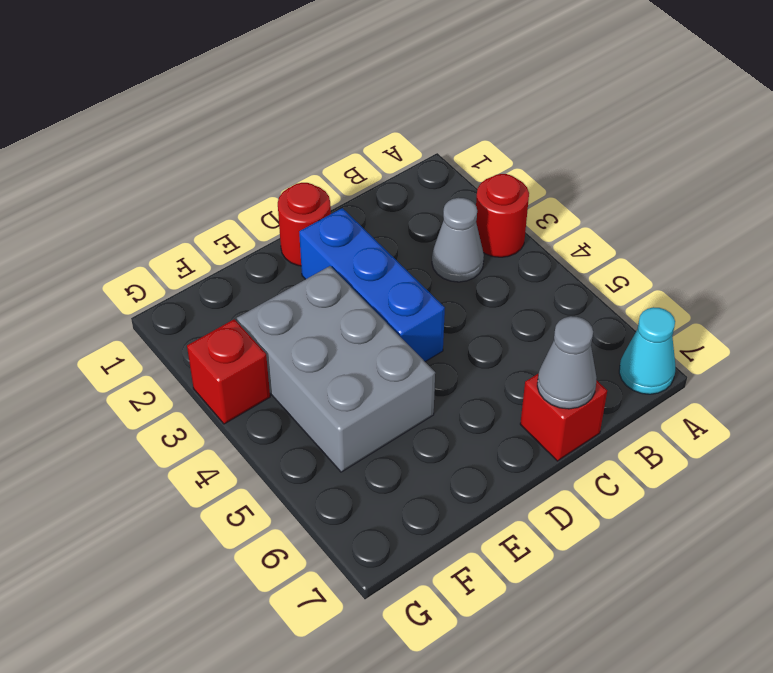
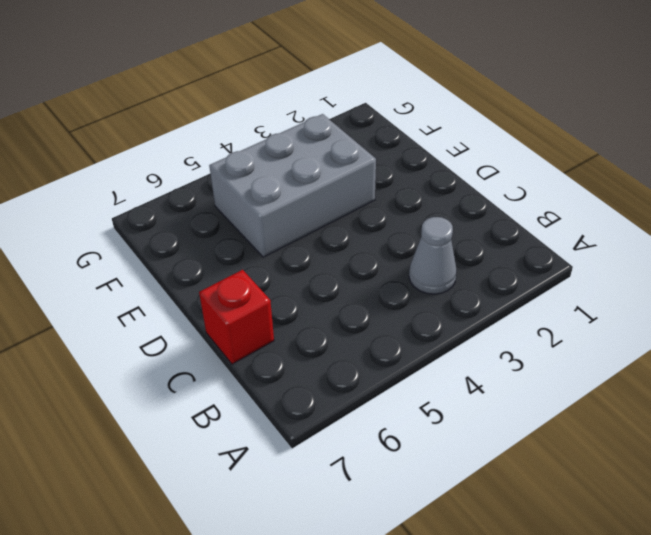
none -> red 1x1 round brick [476,174,529,257]
none -> cyan 1x1 cone [619,307,675,394]

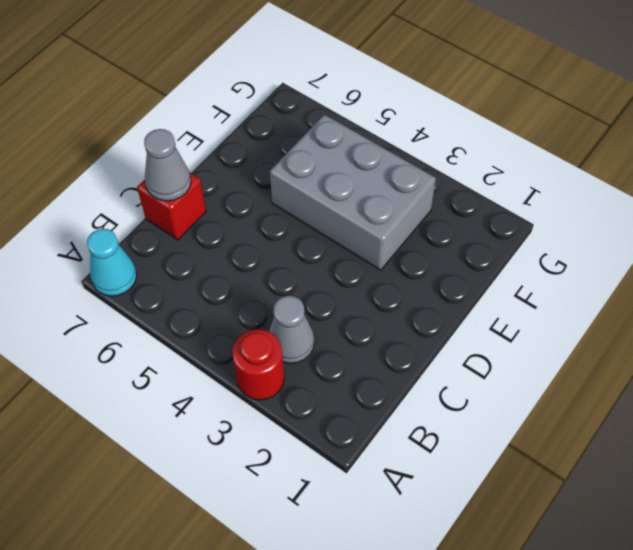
none -> red 1x1 round brick [278,183,331,266]
none -> blue 1x3 brick [299,208,445,362]

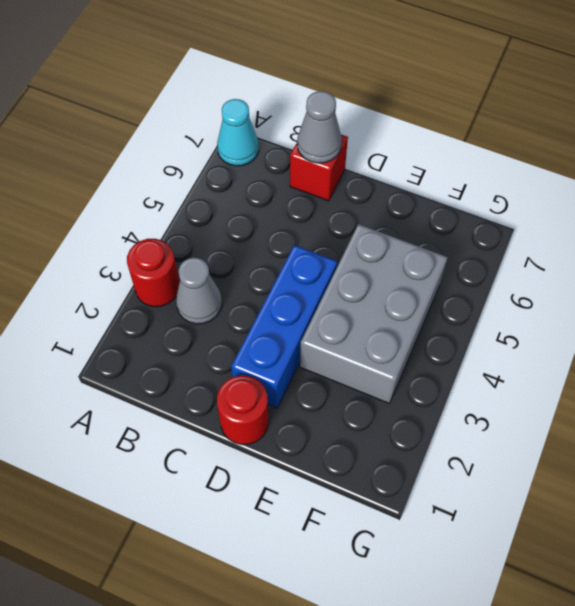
none -> red 1x1 brick [187,319,270,424]

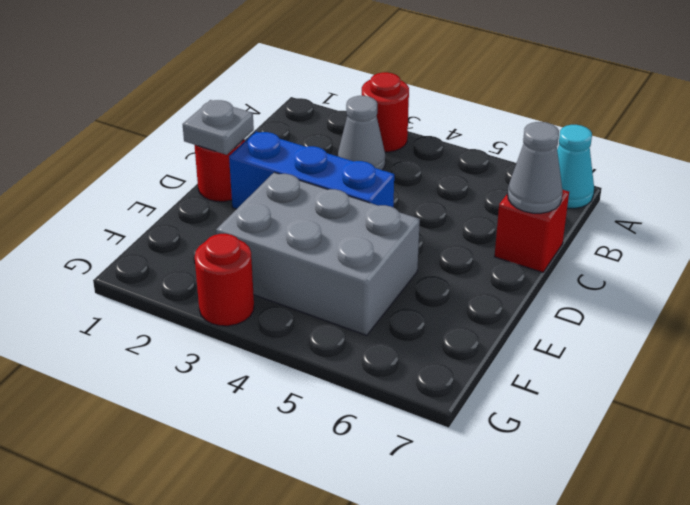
grey 1x1 plate [183,100,254,155] -> none
red 1x1 round brick [195,234,254,326] -> red 1x1 brick [187,319,270,424]

